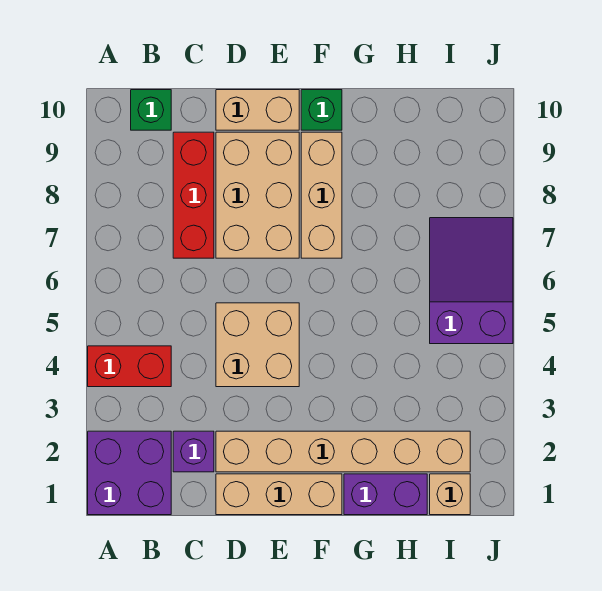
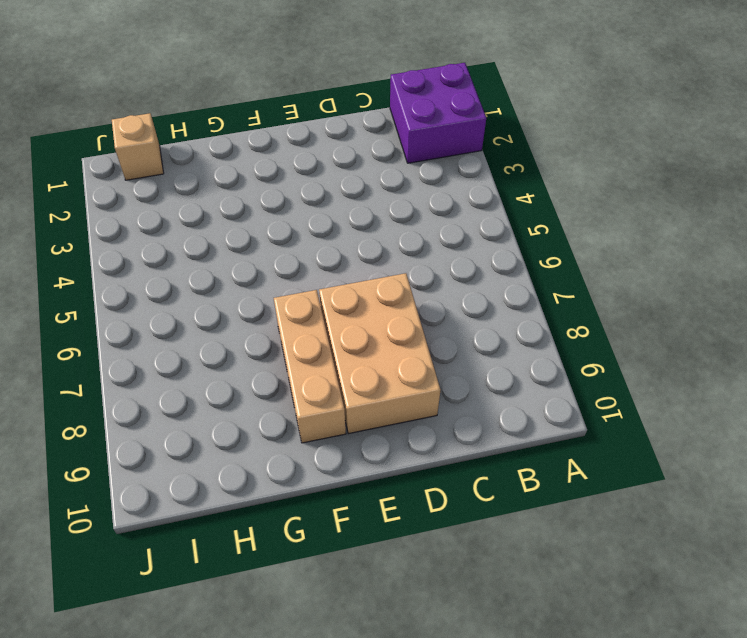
none -> red 1x2 brick [88,346,171,387]
none -> green 1x1 brick [131,90,171,130]
none -> purple 1x1 brick [173,431,214,472]

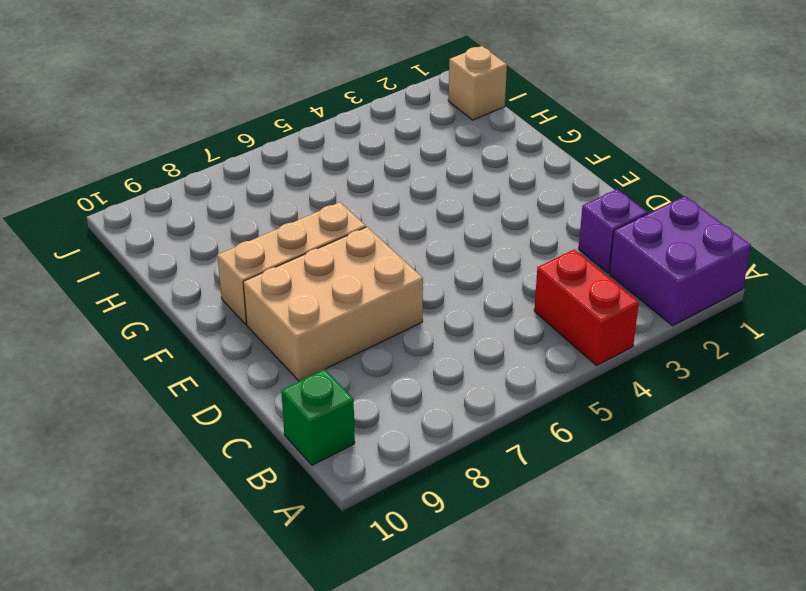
none -> red 1x3 brick [173,132,214,258]
none -> tan 1x3 brick [216,474,342,515]
none -> tan 1x6 brick [216,431,470,472]

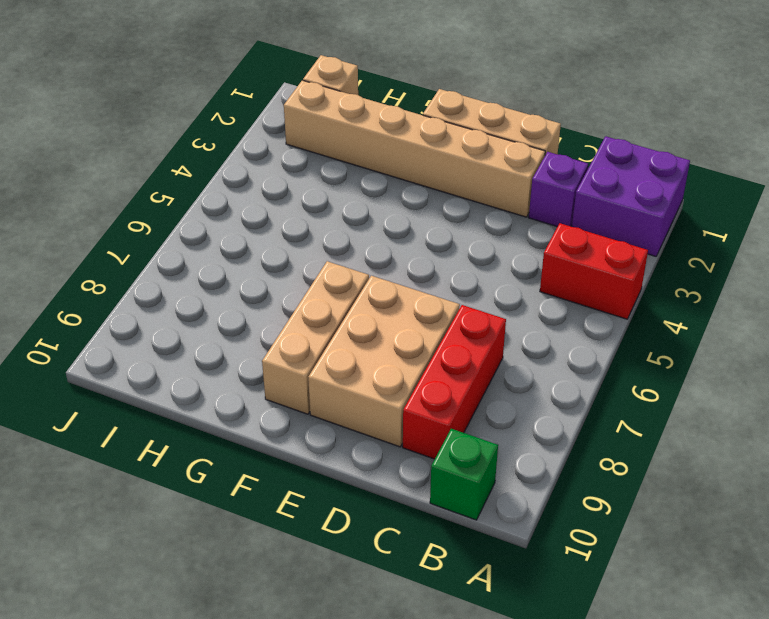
none -> tan 2x2 brick [216,303,299,387]
none -> tan 1x2 brick [216,90,299,130]
none -> green 1x1 brick [301,90,342,130]

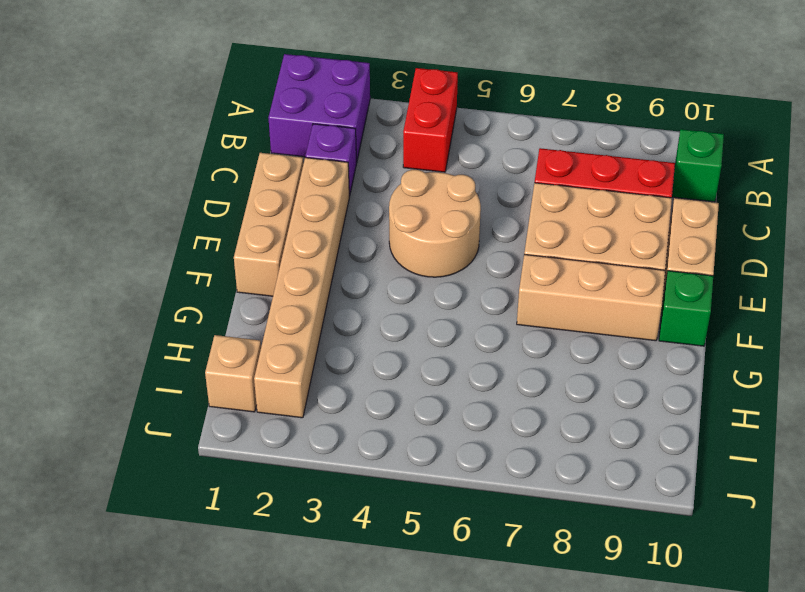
tan 2x2 round brick [389,170,481,277] -> tan 2x2 brick [216,303,299,387]
none -> purple 1x2 brick [344,474,427,515]
none -> purple 2x3 slope [430,218,513,344]

